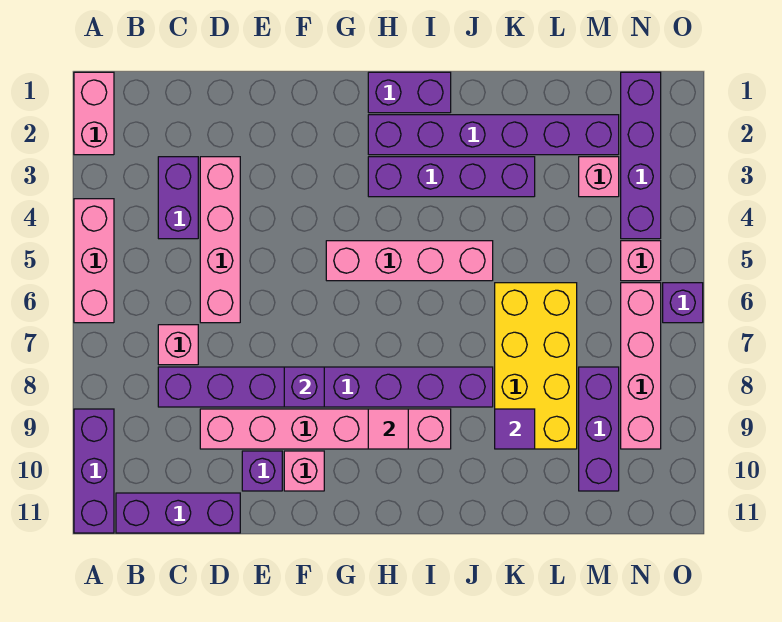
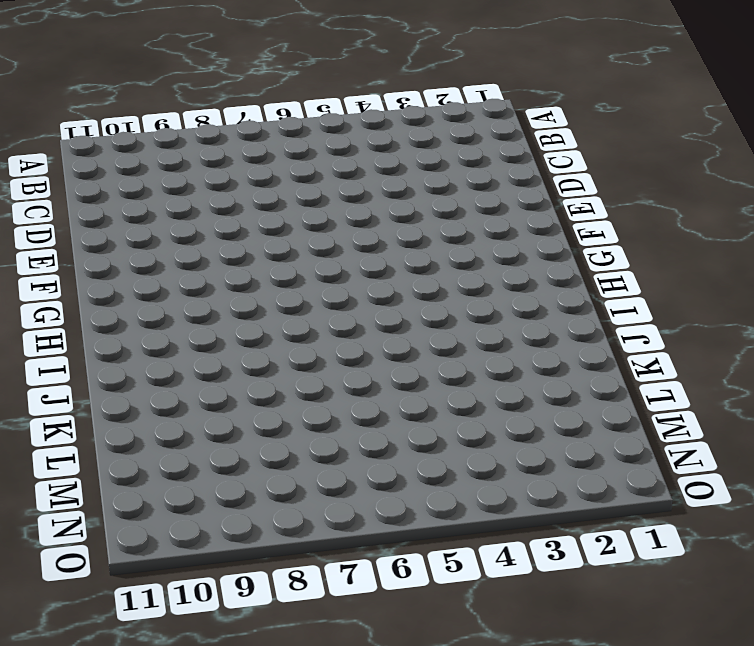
none -> pink 1x2 brick [74,72,114,155]
none -> pink 1x3 brick [74,199,114,323]
none -> purple 1x3 brick [74,409,114,533]

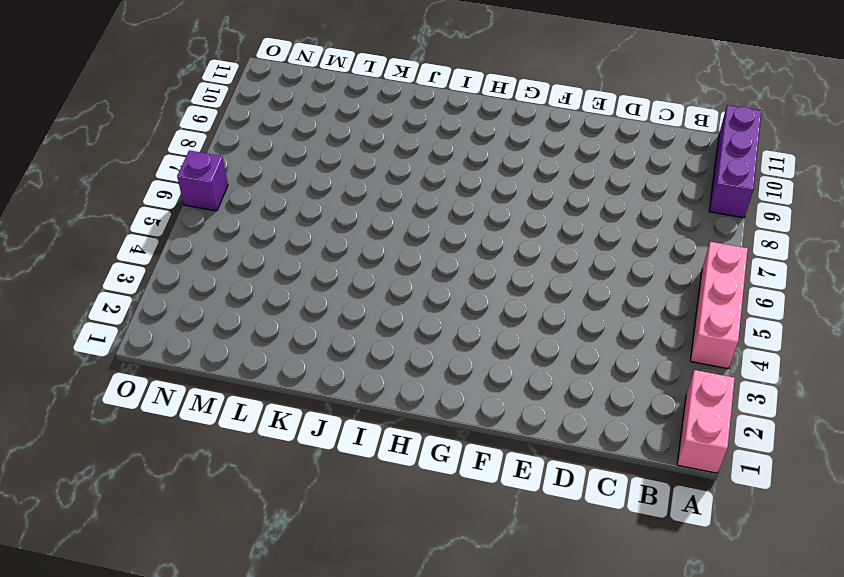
none -> purple 1x3 brick [116,493,240,533]
none -> purple 1x2 brick [158,157,198,239]
none -> pink 1x1 brick [158,325,198,365]

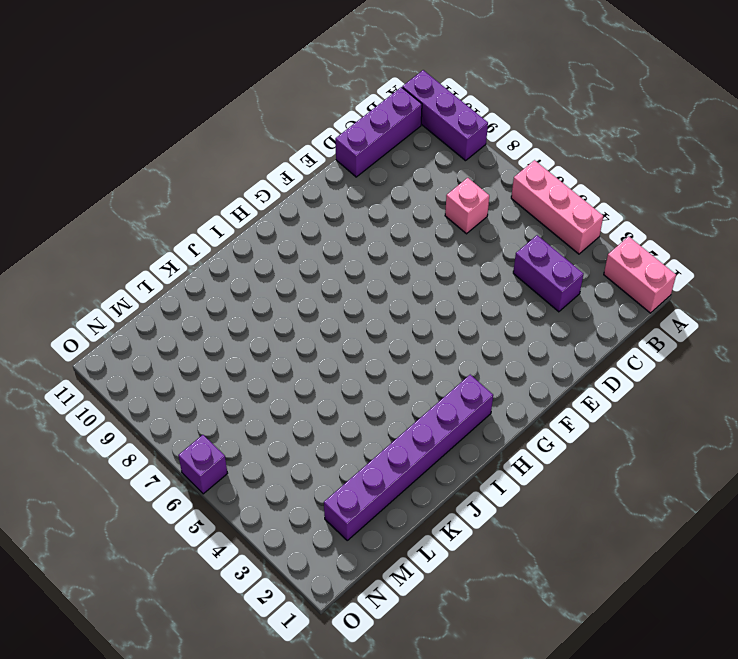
none -> purple 1x8 brick [158,367,493,407]
none -> pink 1x4 brick [200,157,240,323]
none -> pink 1x6 brick [200,409,451,449]

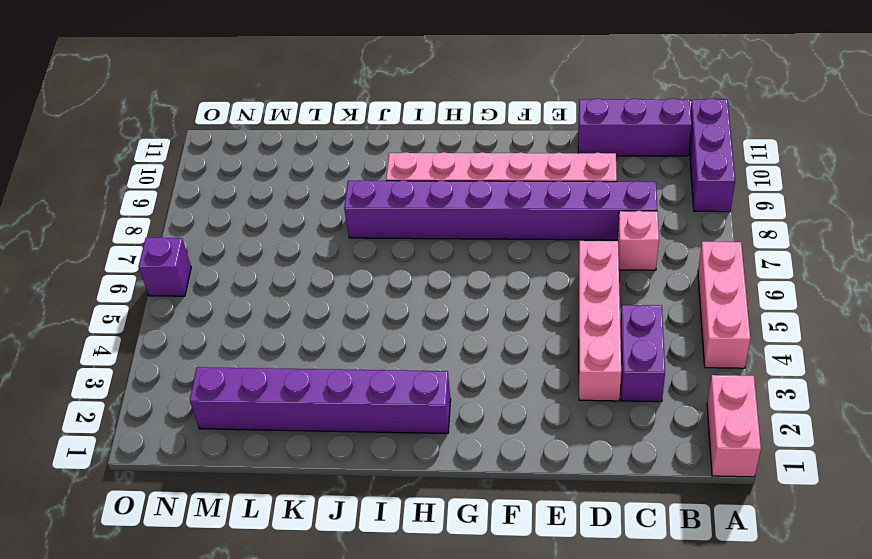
none -> purple 1x1 brick [242,451,282,491]
none -> pink 1x1 brick [284,451,324,491]
none -> pink 1x4 brick [326,241,493,281]

